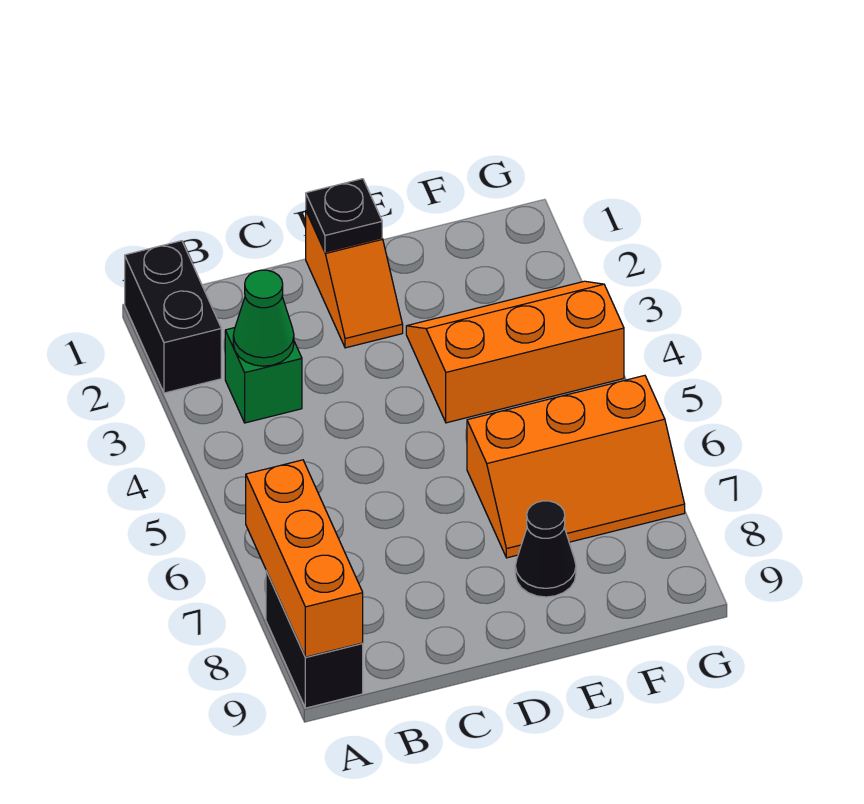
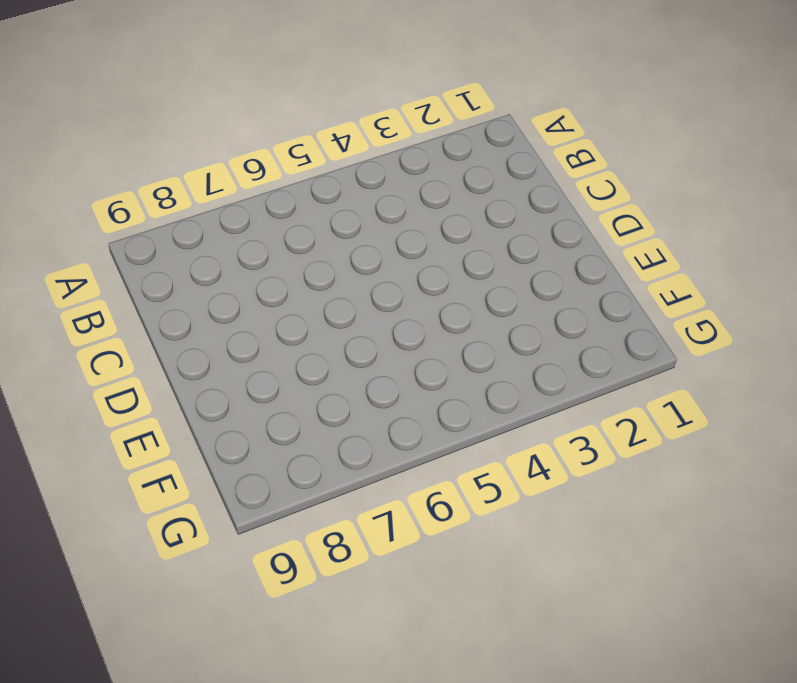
none -> black 1x2 brick [125,241,221,393]
none -> black 1x2 brick [266,571,363,708]

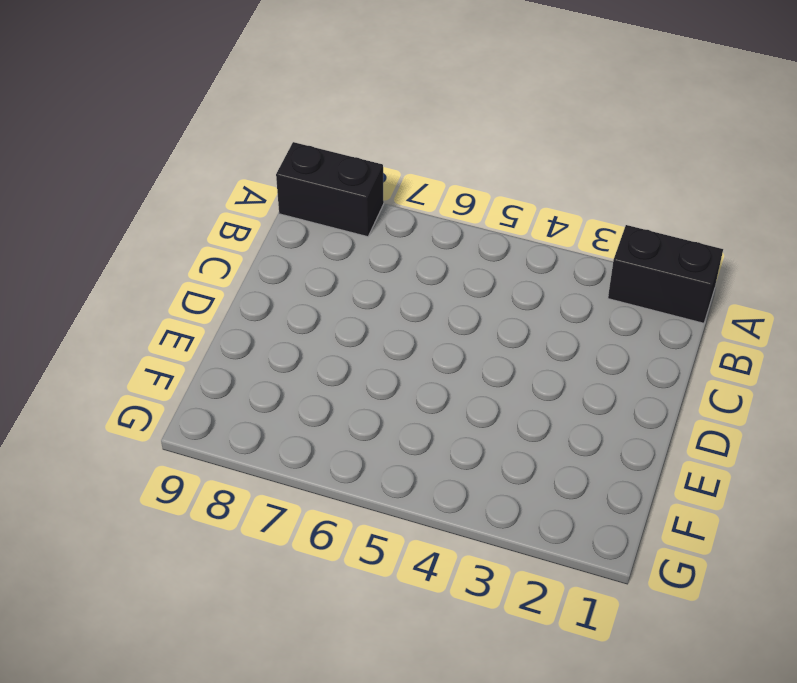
none -> green 1x1 brick [225,328,302,423]
none -> orange 1x2 slope [306,211,403,348]

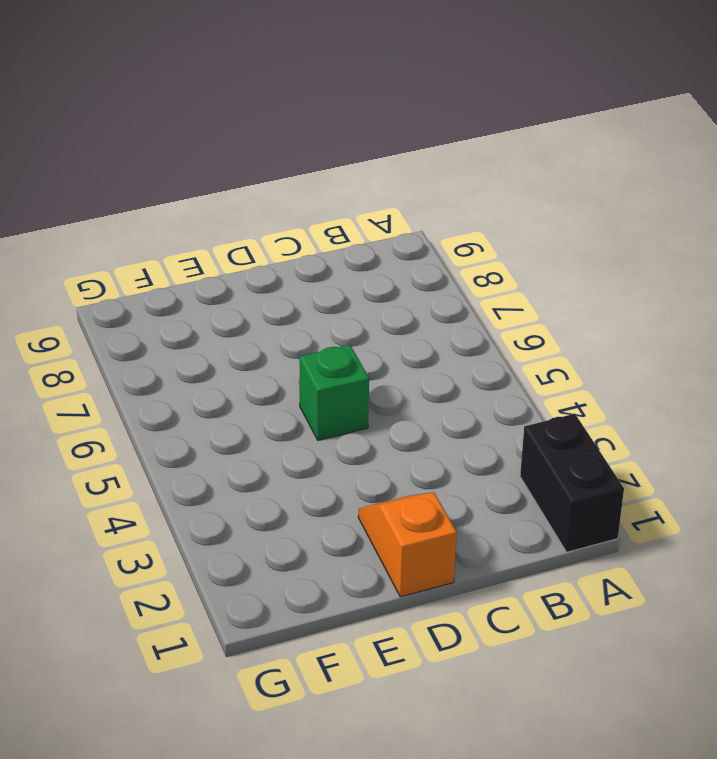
green 1x1 brick [299,345,369,440] -> green 1x1 brick moved to [225,328,302,423]
none -> black 1x2 brick [266,571,363,708]
none -> orange 2x3 slope [406,281,624,423]

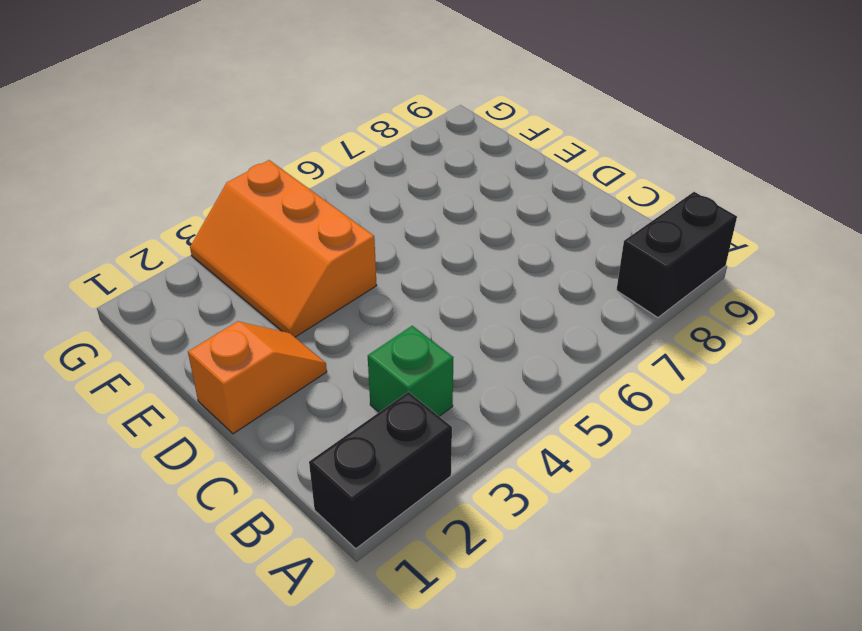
none -> orange 2x3 slope [467,375,685,558]
none -> black 1x1 cone [515,501,576,597]

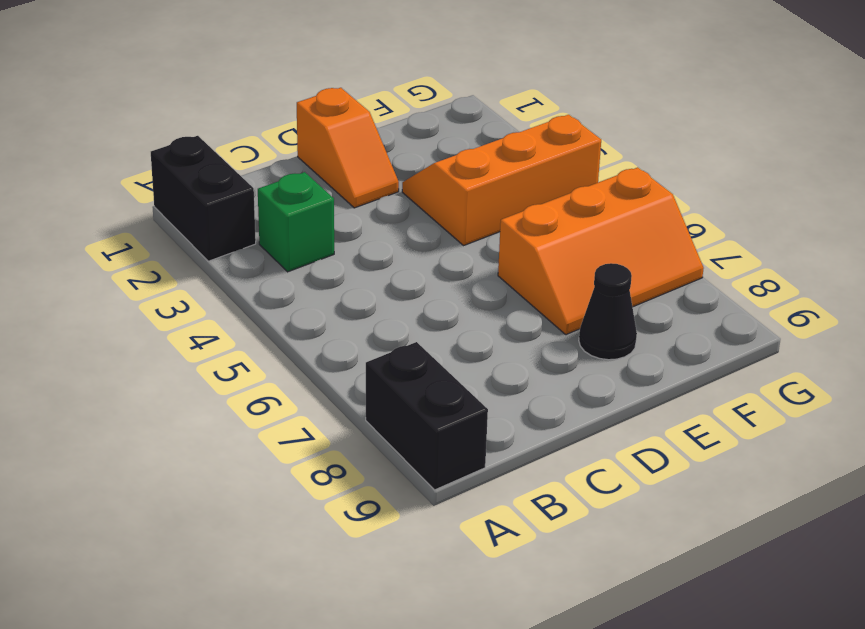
none -> orange 1x3 brick [246,460,363,657]
none -> green 1x1 cone [233,270,294,366]

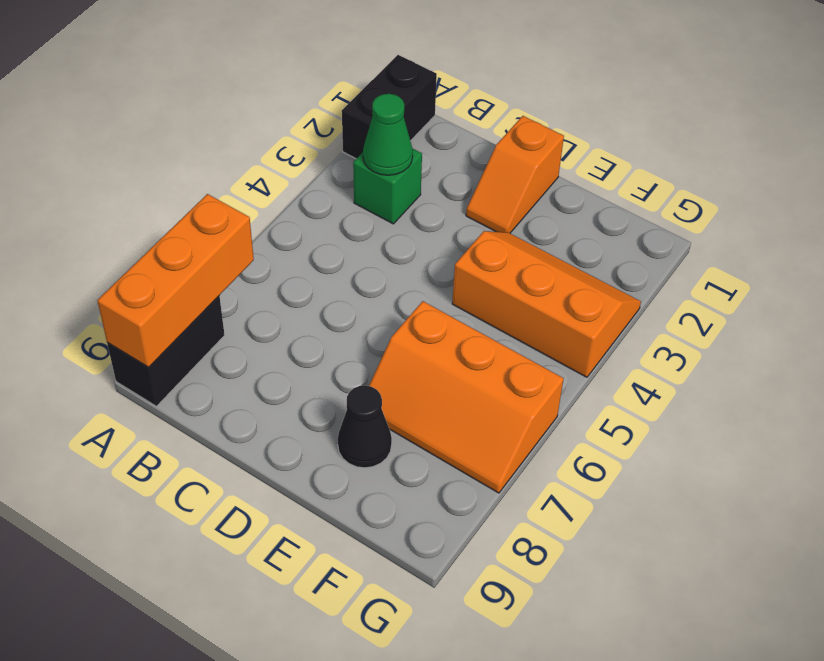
none -> black 1x1 plate [306,179,382,252]

